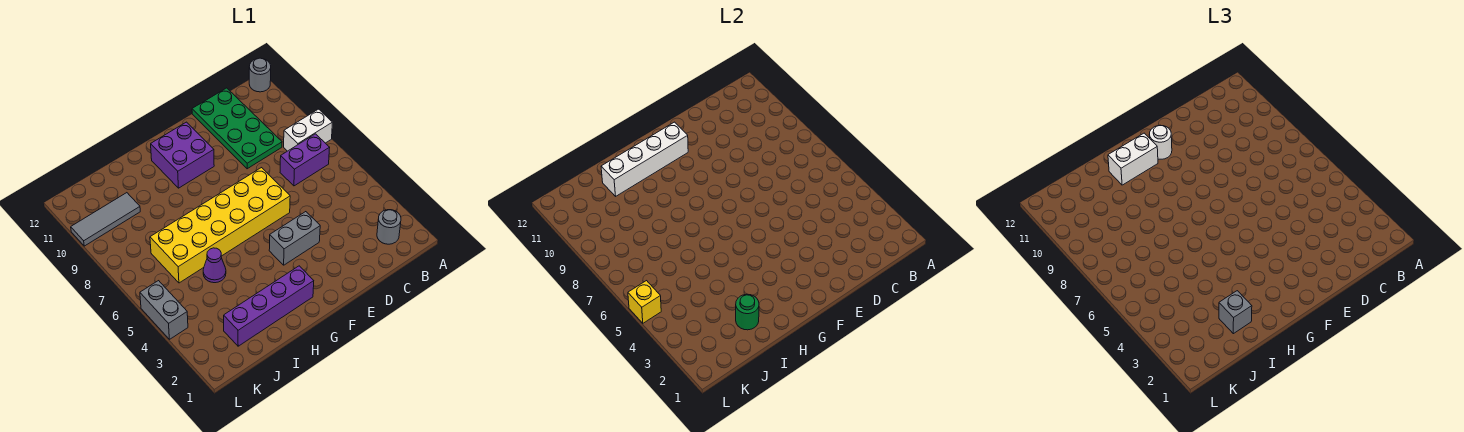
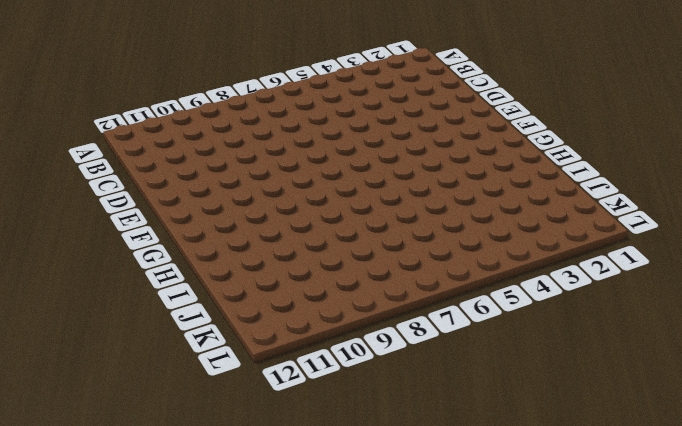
none -> white 1x2 brick [284,109,333,151]
none -> grey 1x1 round brick [249,58,271,92]
none -> grey 1x1 round brick [377,210,401,244]

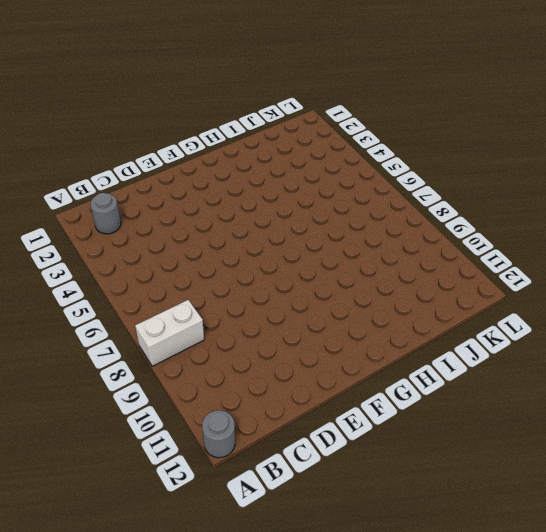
none -> purple 1x2 brick [280,134,330,186]
none -> green 2x4 plate [192,88,282,169]
none -> grey 1x2 brick [269,212,320,265]

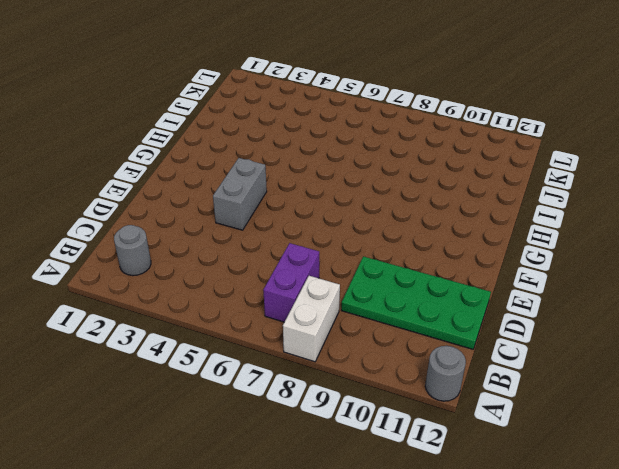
none -> yellow 2x6 brick [150,168,290,283]
none -> purple 2x2 brick [151,122,214,188]
none -> purple 1x4 brick [224,266,314,346]

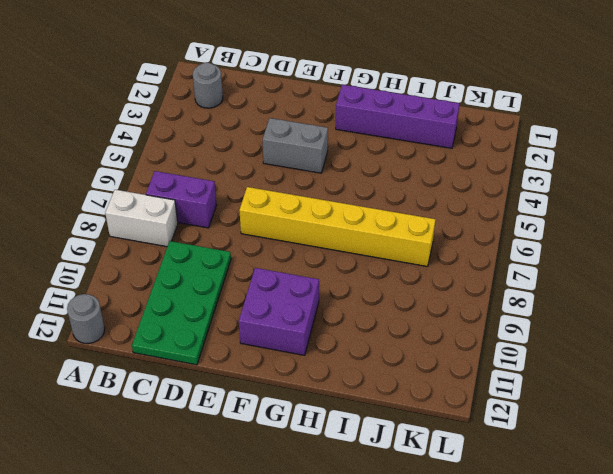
yellow 1x6 brick [239,187,436,267] -> yellow 2x6 brick [150,168,290,283]
none -> purple 1x1 cone [203,248,226,283]
none -> grey 1x3 tile [71,193,140,246]
none -> grey 1x2 brick [140,281,188,339]

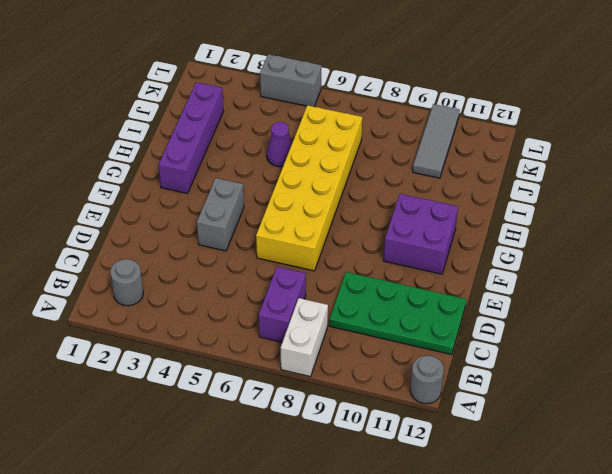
none -> white 1x4 brick [601,122,688,196]
none -> green 1x1 round brick [736,294,759,330]
none -> yellow 1x1 brick [628,281,661,323]

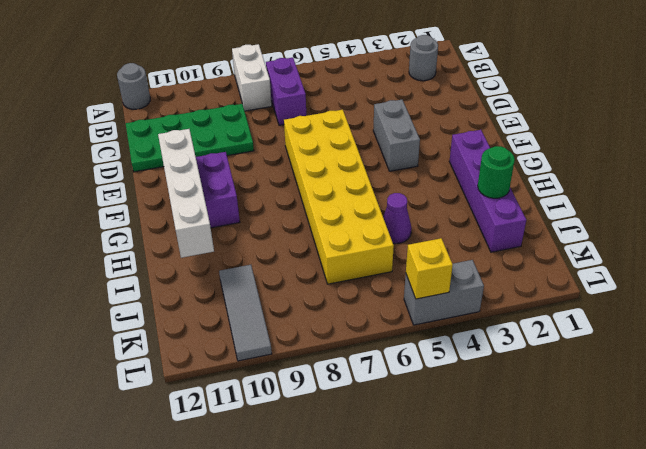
none -> white 1x1 round brick [1149,125,1172,159]
none -> white 1x2 brick [1108,133,1158,185]
none -> grey 1x1 brick [1219,291,1252,334]

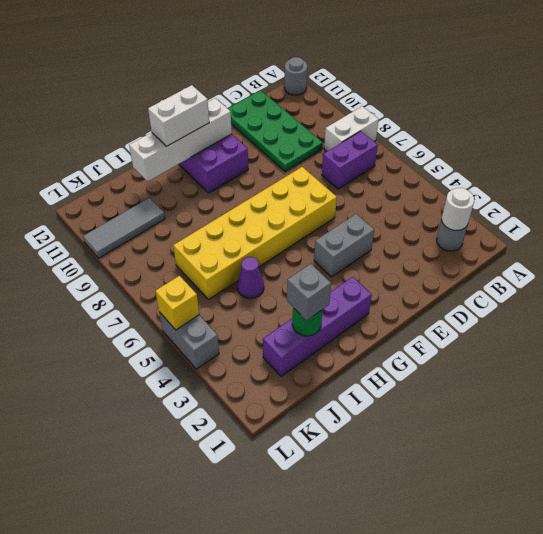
white 1x1 round brick [442,188,474,230] -> white 1x1 round brick moved to [1149,125,1172,159]

